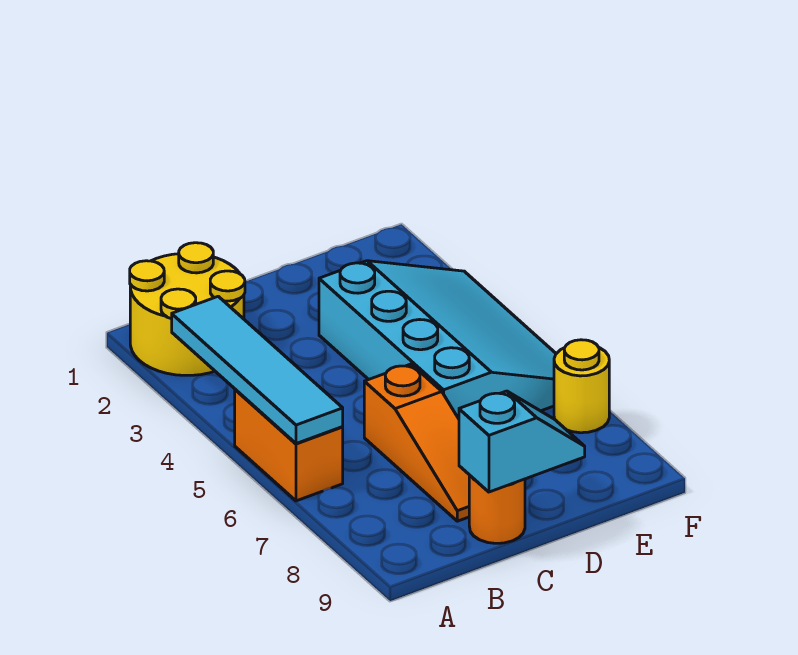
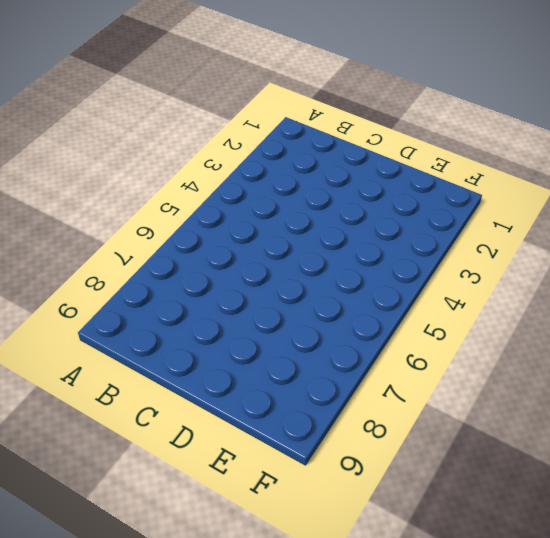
none -> yellow 2x2 round brick [130,243,245,375]
none -> orange 1x2 brick [235,389,343,501]

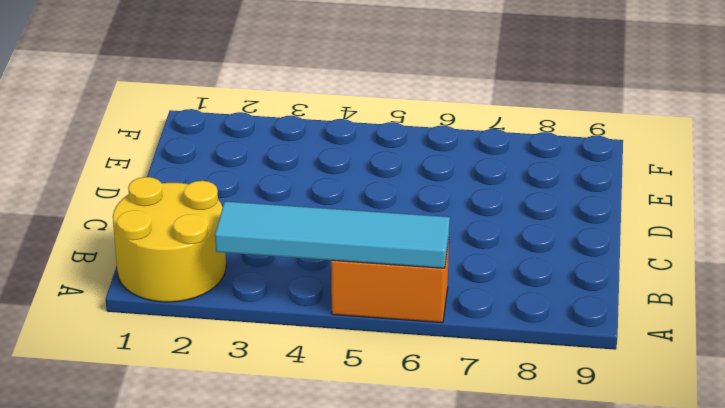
none -> orange 1x3 slope [364,364,469,521]
none -> orange 1x1 round brick [469,475,525,543]

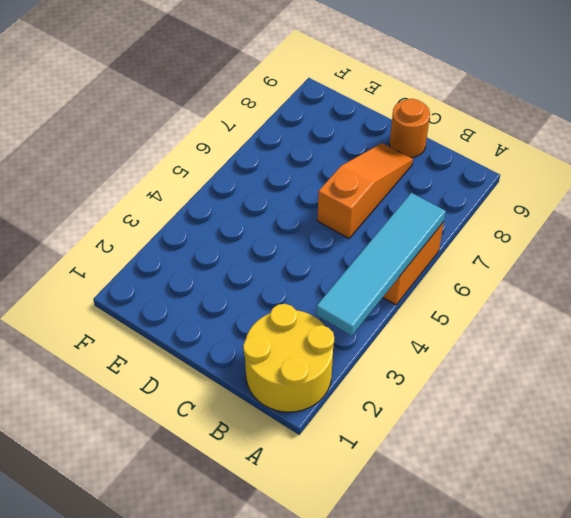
none -> cyan 3x4 slope [319,261,556,419]
none -> yellow 1x1 round brick [554,340,609,433]

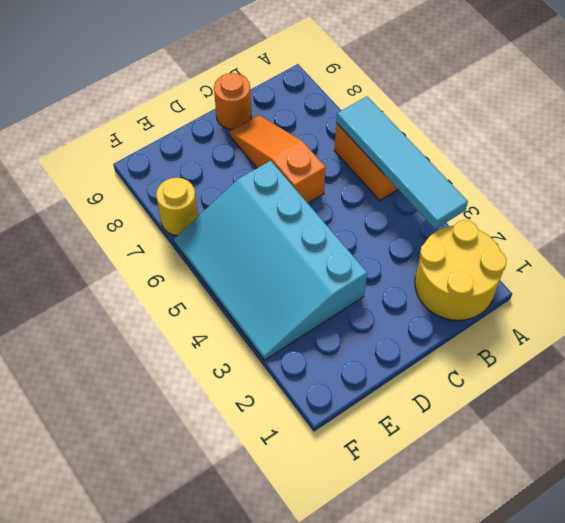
none -> cyan 1x2 slope [459,391,585,492]

